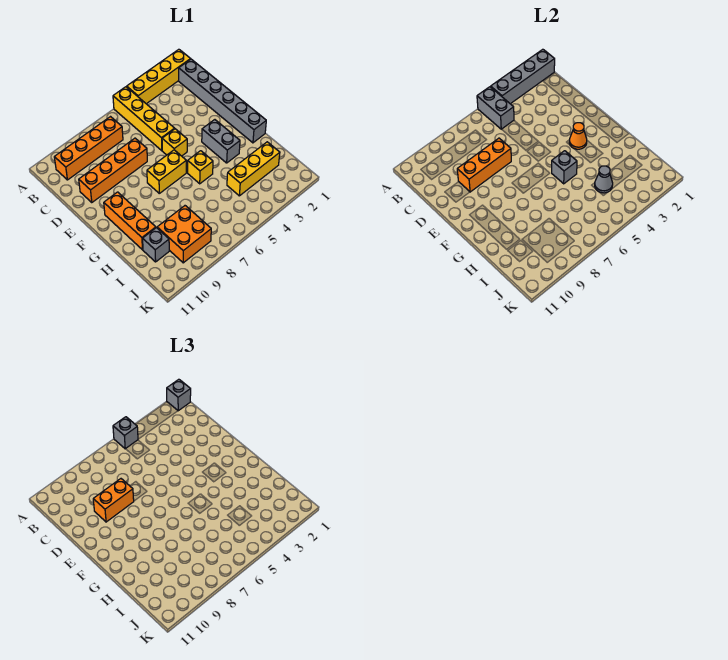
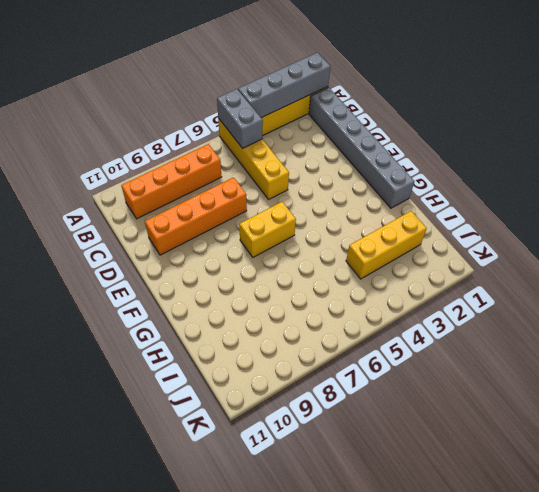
none -> yellow 1x1 brick [162,129,187,156]
none -> grey 1x2 brick [202,120,240,163]
none -> orange 1x3 brick [104,192,156,250]

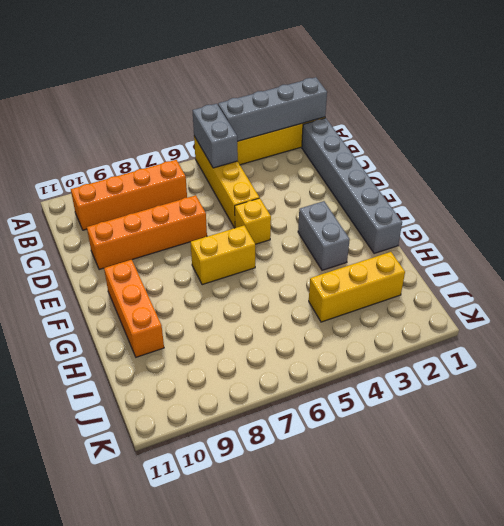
none -> yellow 1x1 brick [188,151,213,184]
none -> orange 2x2 brick [157,206,211,263]
none -> grey 1x1 brick [143,228,169,262]

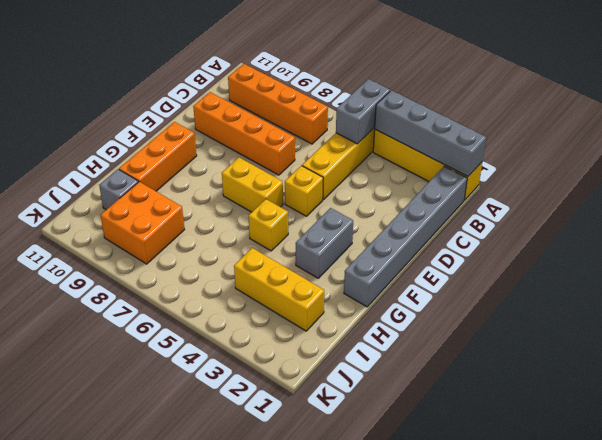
none -> orange 1x3 brick [457,138,511,192]
none -> orange 1x1 cone [569,123,587,149]
none -> grey 1x1 brick [552,151,577,184]

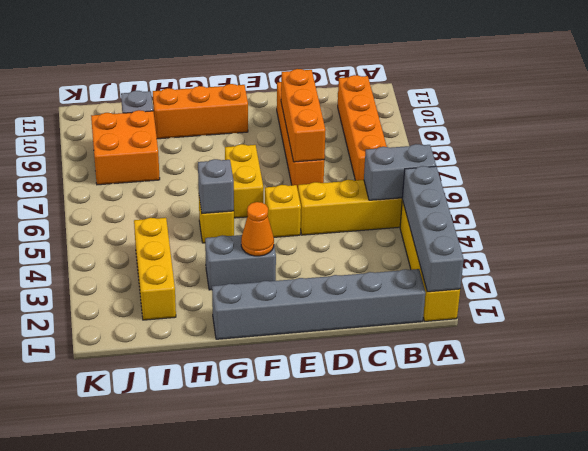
none -> grey 1x1 cone [595,166,613,193]
none -> grey 1x1 brick [167,379,191,411]
none -> grey 1x1 brick [113,417,138,449]

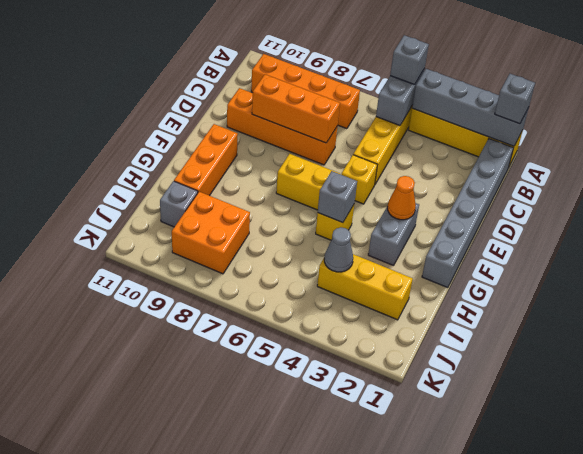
none -> orange 1x2 brick [93,479,134,522]

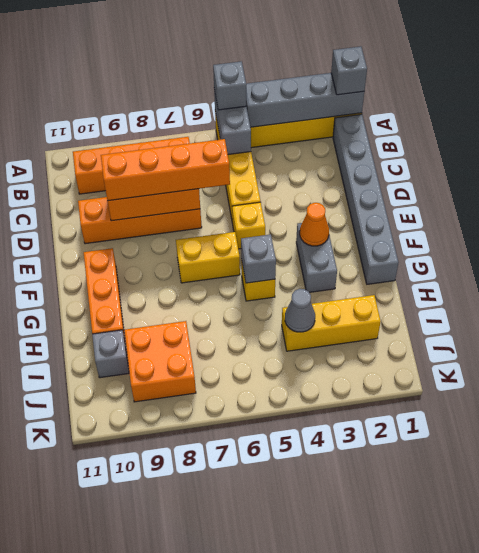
orange 1x4 brick [101,139,230,201] -> orange 1x2 brick [93,479,134,522]

